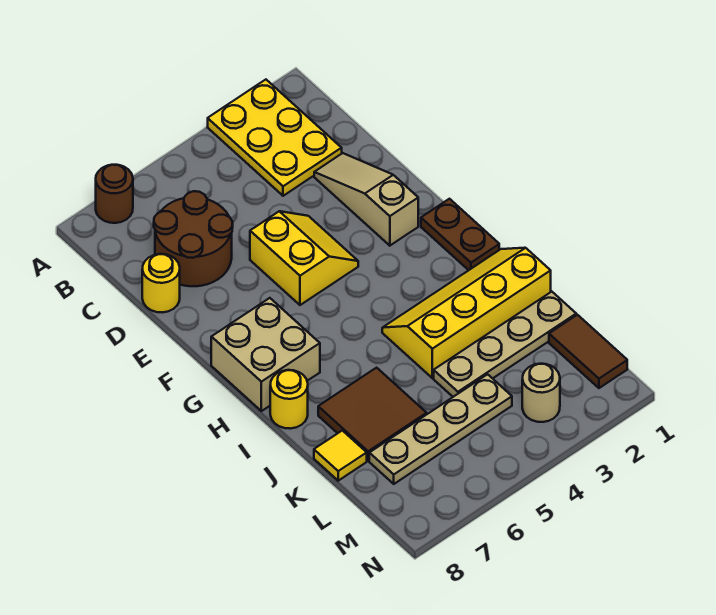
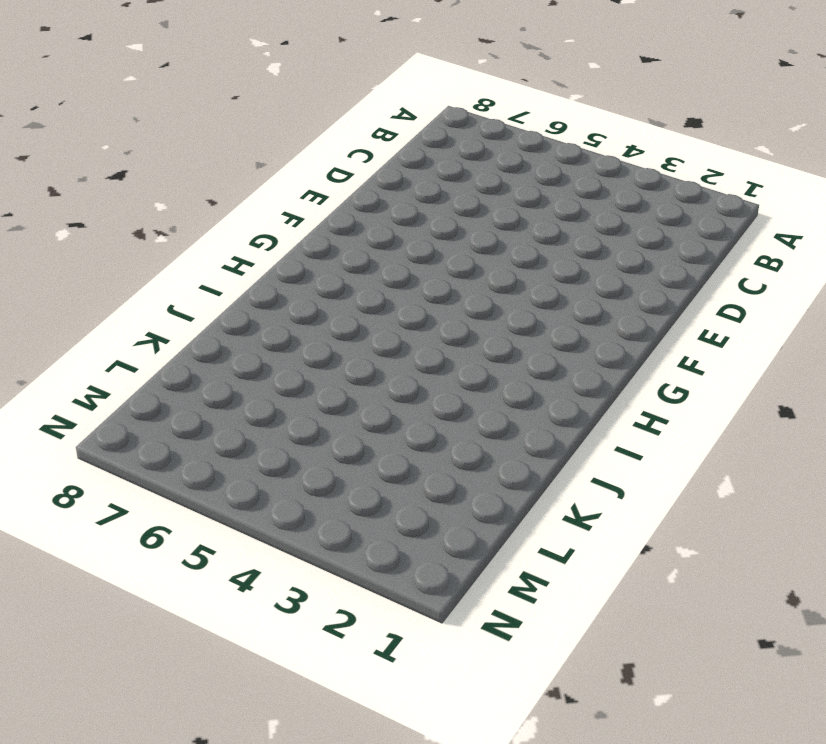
none -> yellow 2x3 plate [208,80,342,196]
none -> brown 1x1 round brick [96,165,133,223]
none -> brown 2x2 round brick [154,191,233,286]

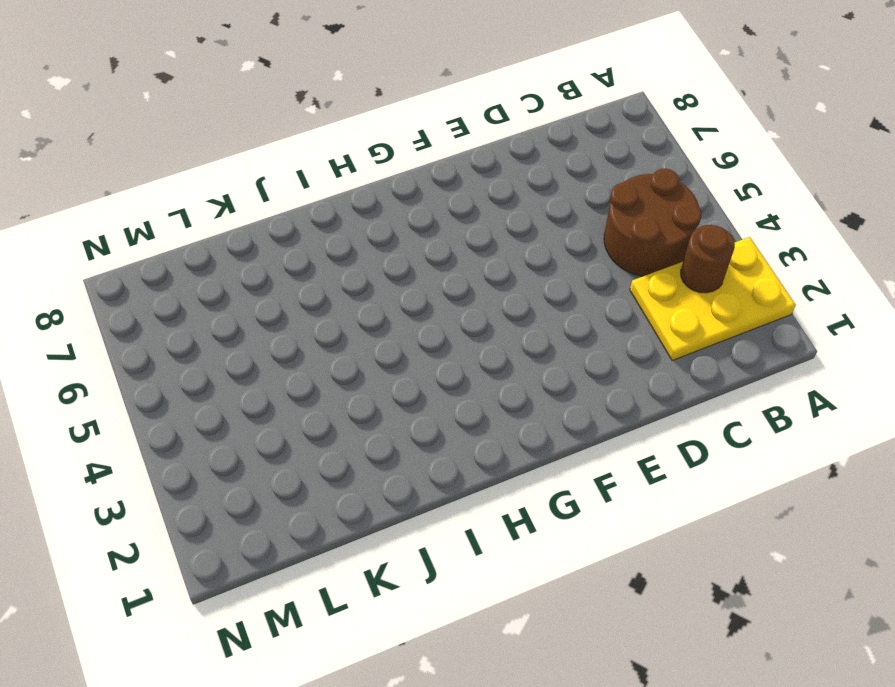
brown 1x1 round brick [681,225,735,293] -> brown 1x1 round brick moved to [96,165,133,223]
brown 2x2 round brick [604,169,702,276] -> brown 2x2 round brick moved to [154,191,233,286]
none -> tan 1x3 slope [314,153,418,246]
none -> yellow 1x1 round brick [142,254,180,312]
none -> yellow 2x2 slope [250,211,358,305]

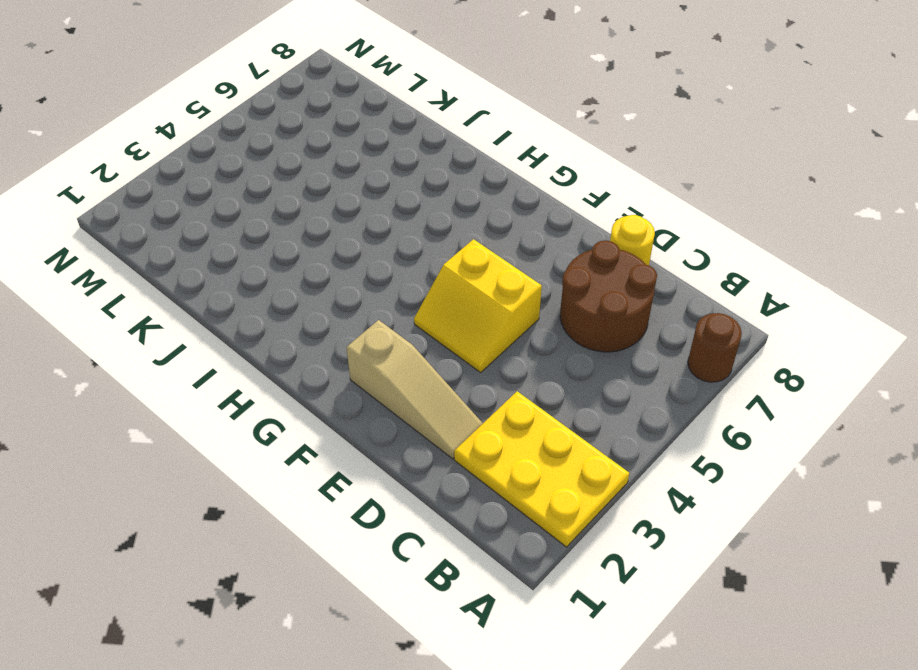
none -> brown 1x2 plate [421,199,499,270]
none -> tan 2x2 brick [211,298,320,411]
none -> yellow 2x4 slope [382,248,551,378]

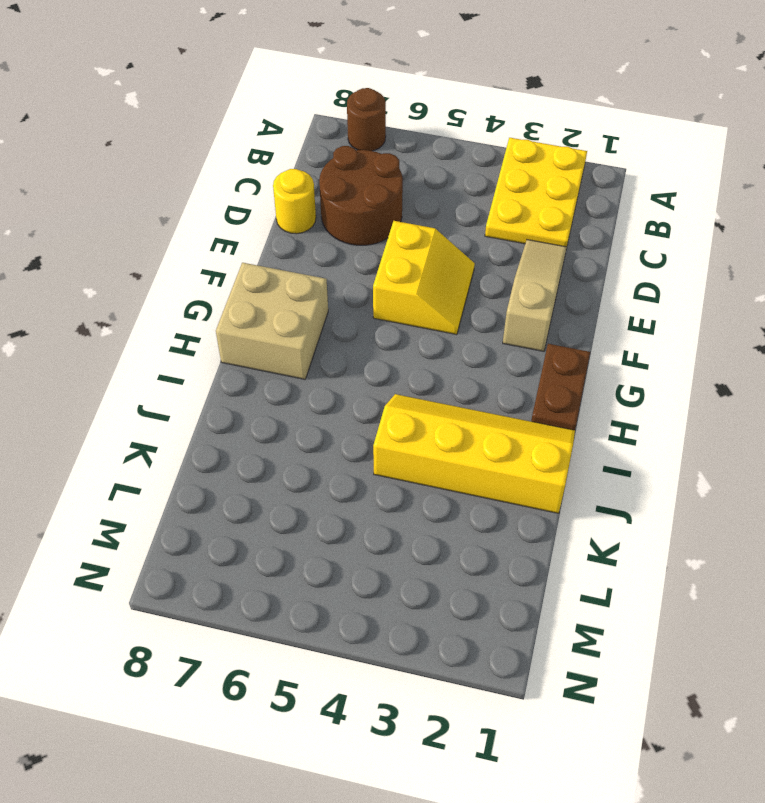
none -> yellow 1x1 round brick [270,370,308,429]
none -> brown 2x2 tile [318,368,427,461]
none -> tan 1x4 plate [434,292,576,397]

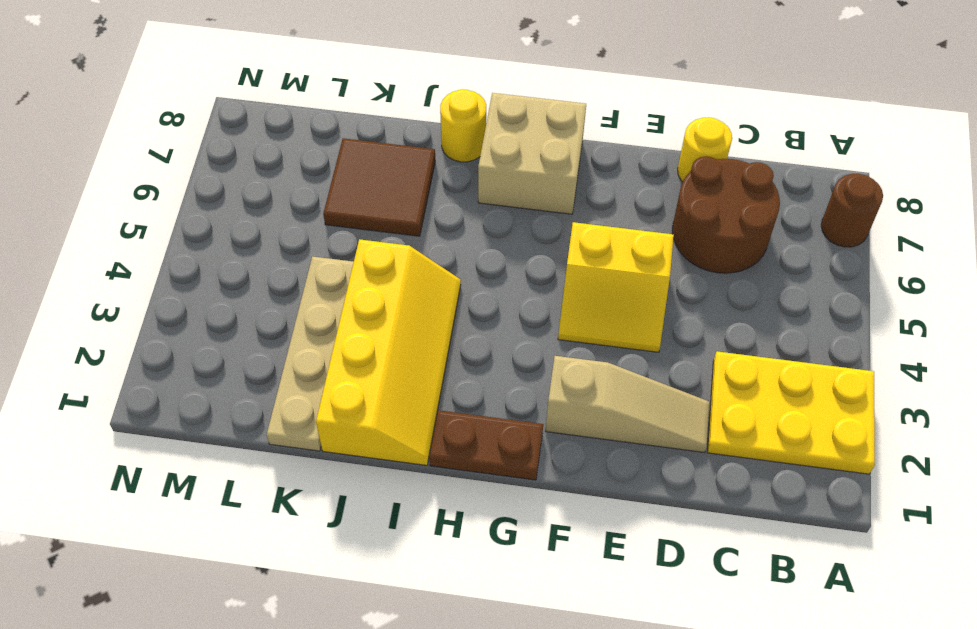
none -> yellow 1x1 tile [314,430,367,481]
none -> brown 1x2 tile [549,315,627,388]
none -> tan 1x4 plate [369,374,512,484]

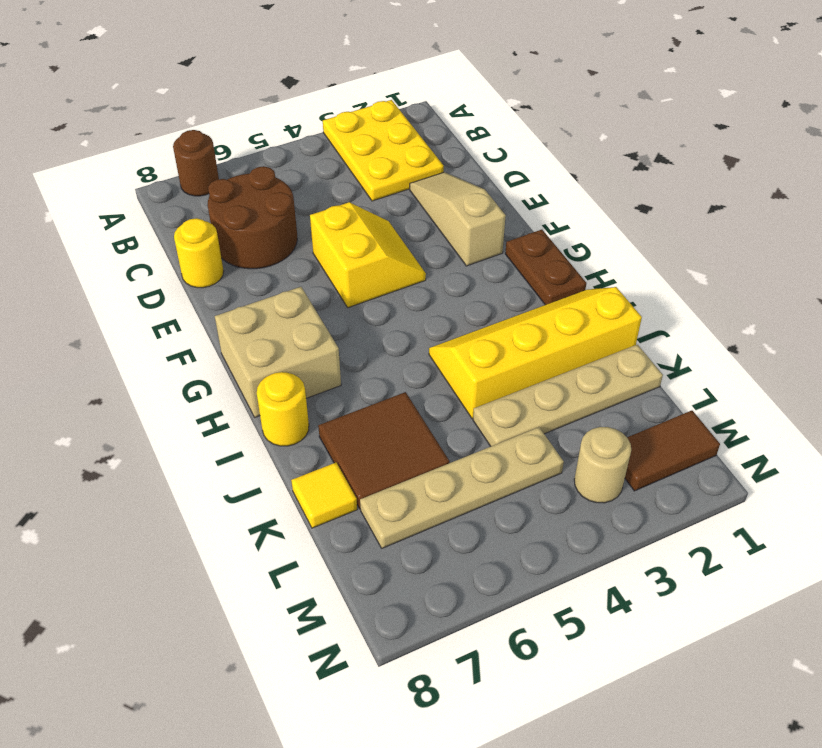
brown 1x2 tile [625,411,720,491] -> brown 1x2 tile turned to [549,315,627,388]

